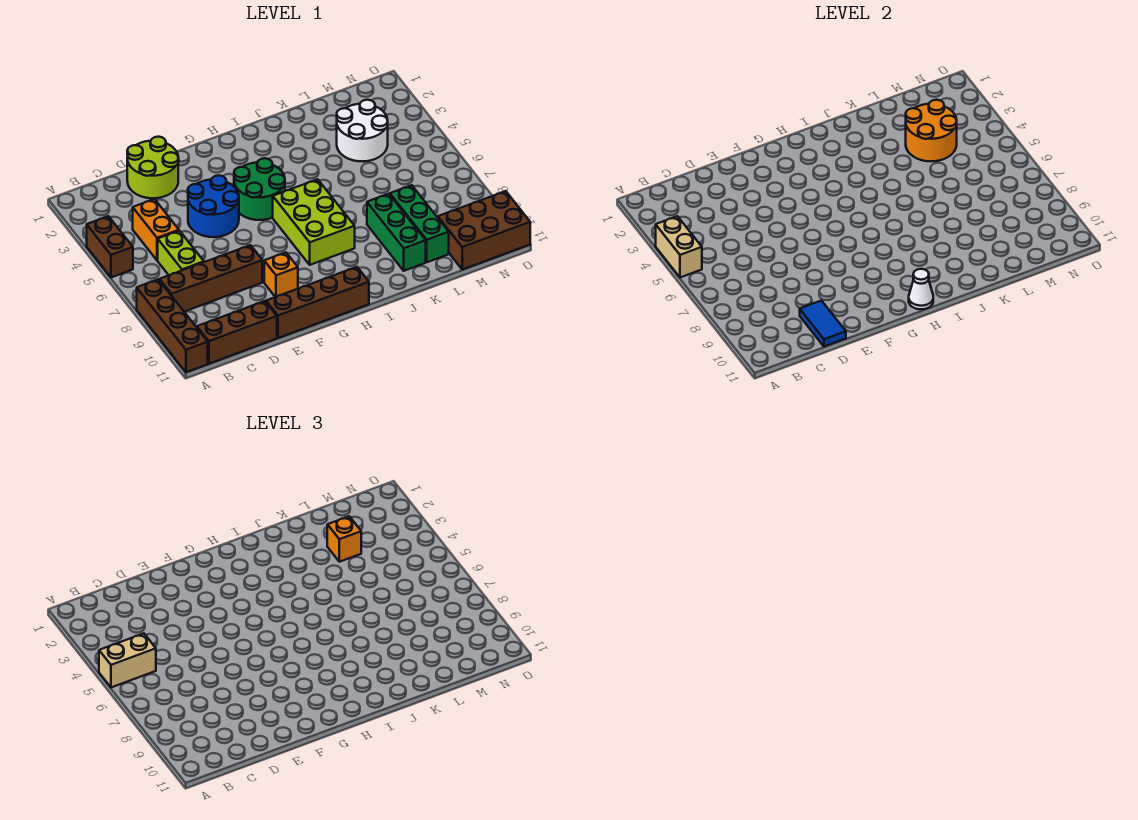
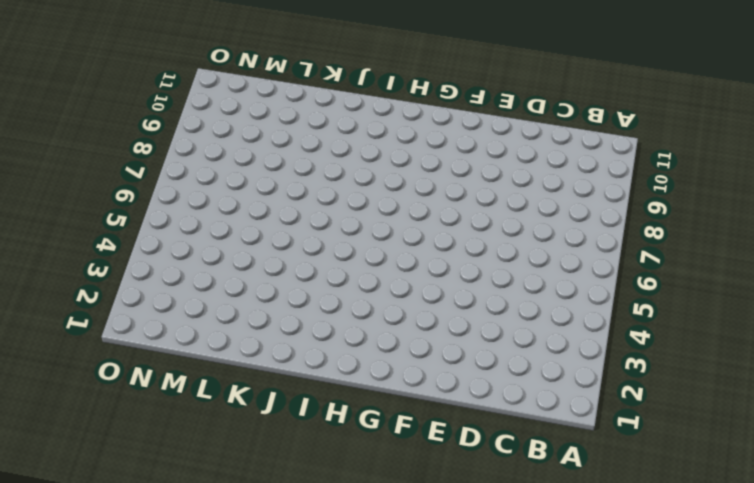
none -> brown 1x2 brick [87,216,133,277]
none -> brown 1x4 brick [137,279,208,372]
none -> brown 1x4 brick [160,245,262,312]

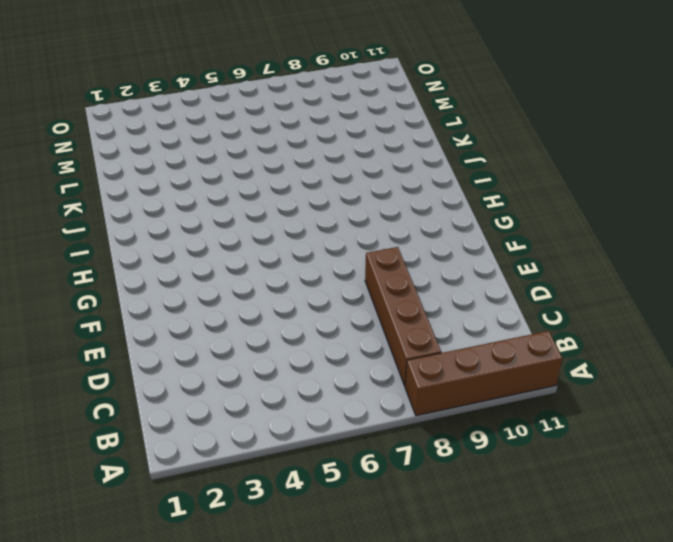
none -> brown 1x2 brick [87,216,133,277]
none -> brown 1x3 brick [197,301,277,364]
none -> orange 1x2 brick [133,199,179,260]

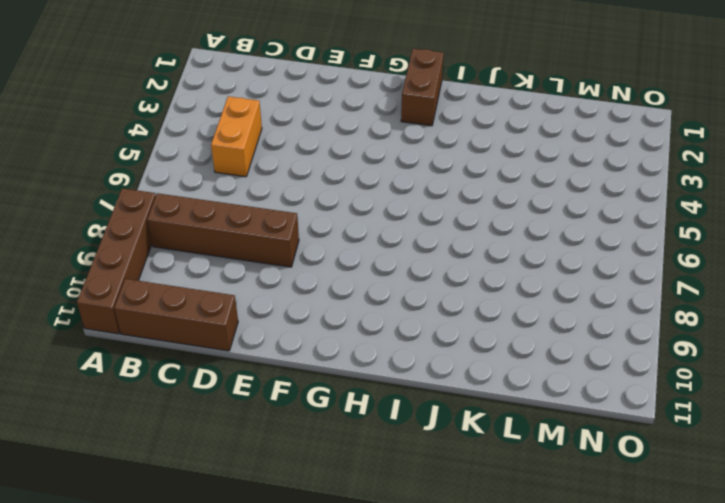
brown 1x2 brick [401,49,444,126] -> brown 1x2 brick moved to [87,216,133,277]
none -> lime 1x2 brick [158,231,204,275]
none -> lime 2x2 round brick [127,137,179,198]
none -> blue 2x2 round brick [188,175,239,237]

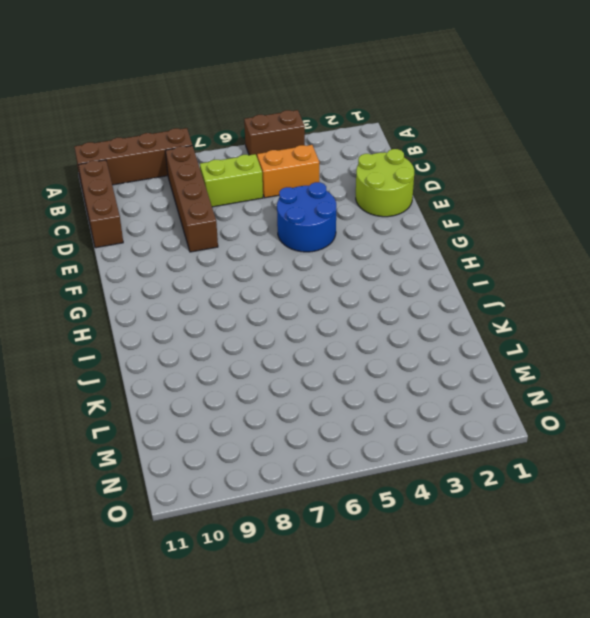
none -> brown 1x4 brick [266,267,369,338]
none -> orange 1x1 brick [264,252,298,297]
none -> green 2x2 round brick [234,158,285,220]

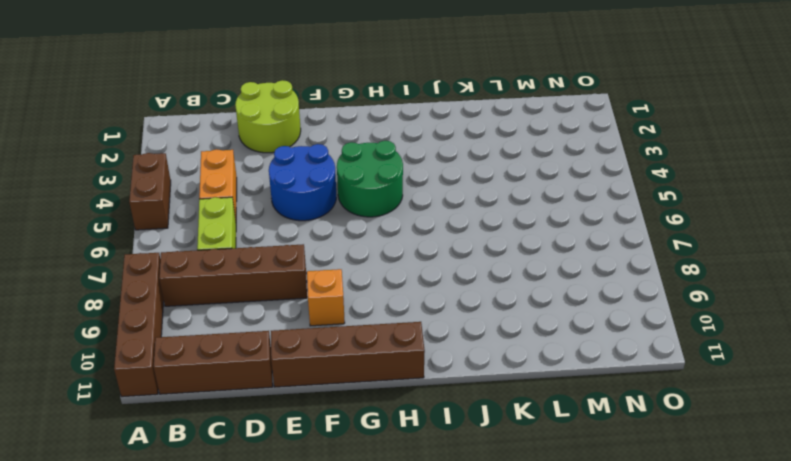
none -> lime 2x3 brick [273,179,355,265]
none -> green 1x3 brick [367,194,426,271]
none -> white 2x2 round brick [337,100,388,161]

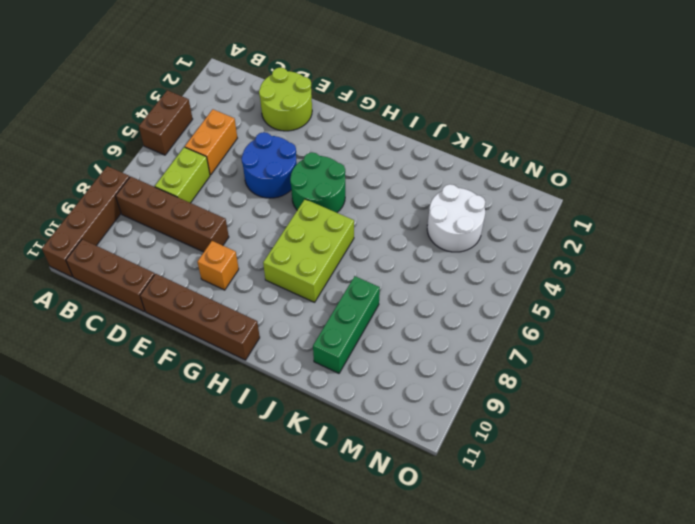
none -> green 1x3 brick [390,185,449,262]
none -> brown 2x3 brick [438,191,530,270]
none -> tan 1x2 brick [656,216,702,277]

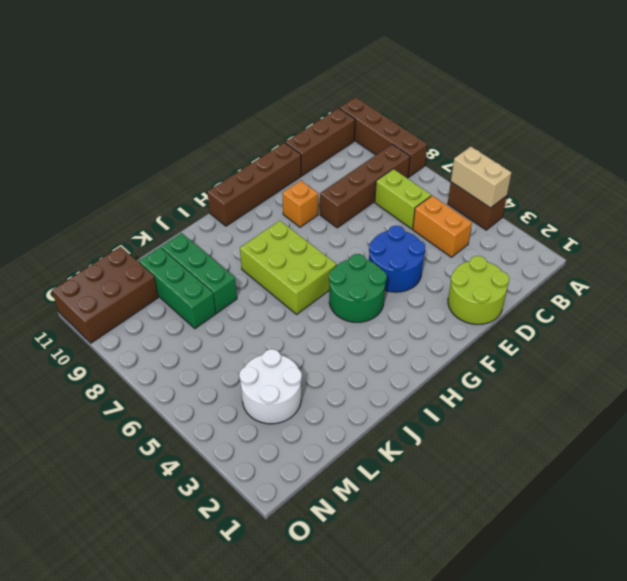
none -> blue 1x2 tile [800,301,846,347]
none -> white 1x1 cone [909,269,933,309]
none -> orange 2x2 round brick [906,100,957,161]

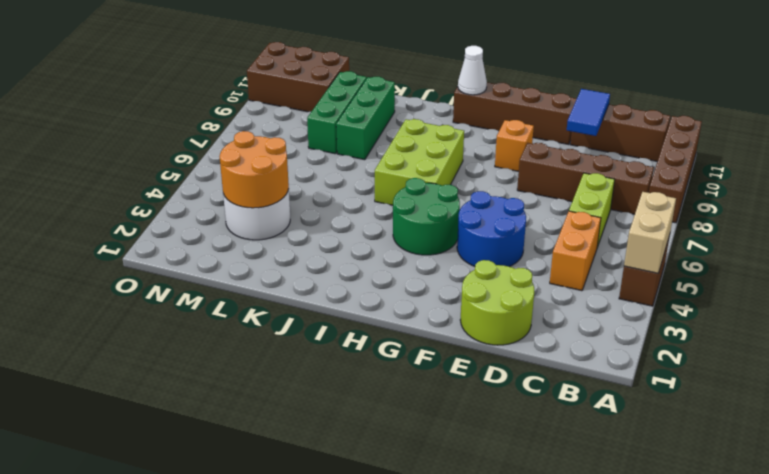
none -> tan 1x2 brick [99,633,156,687]
none -> orange 1x1 brick [327,516,361,562]

